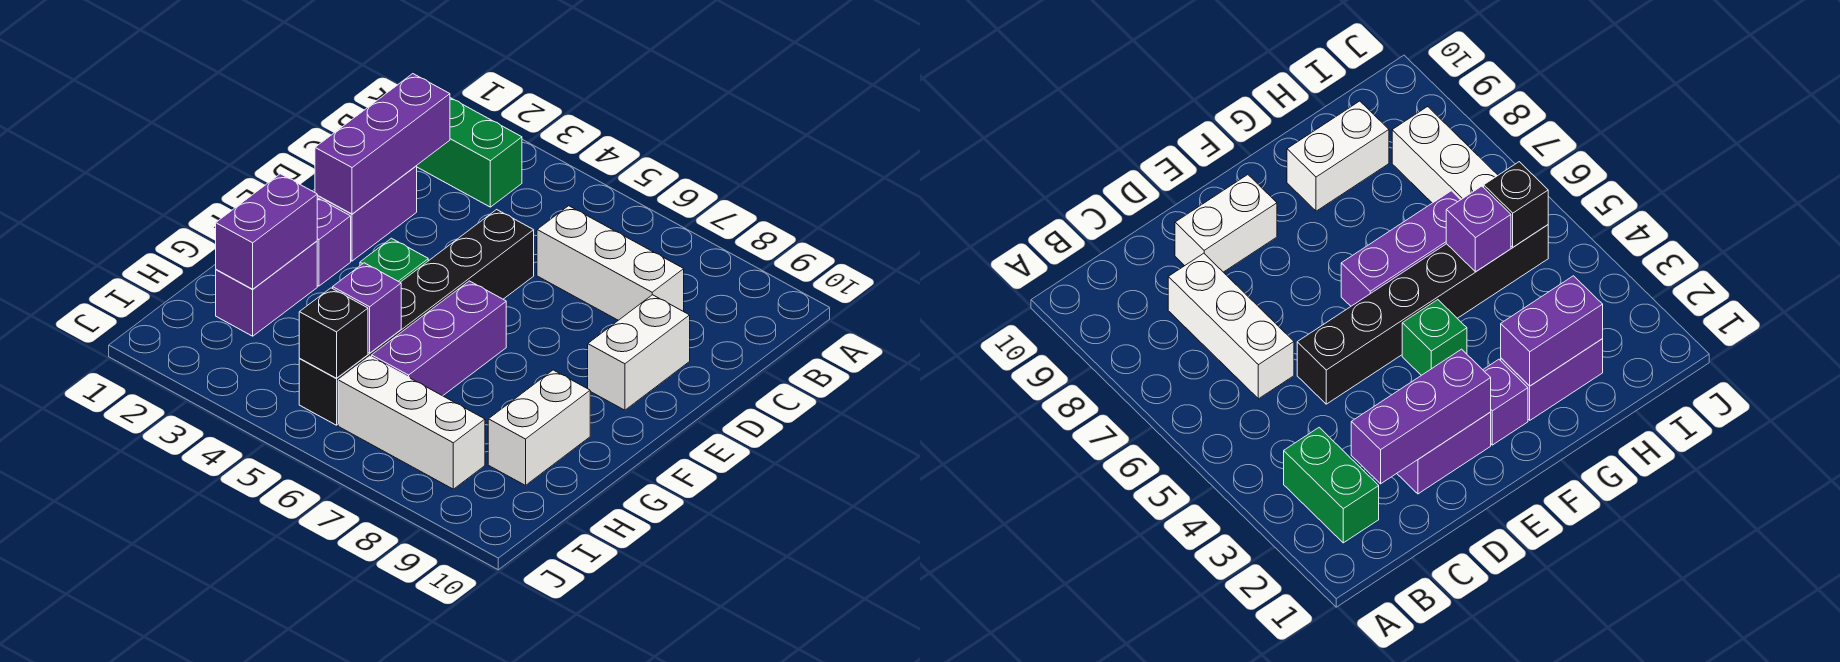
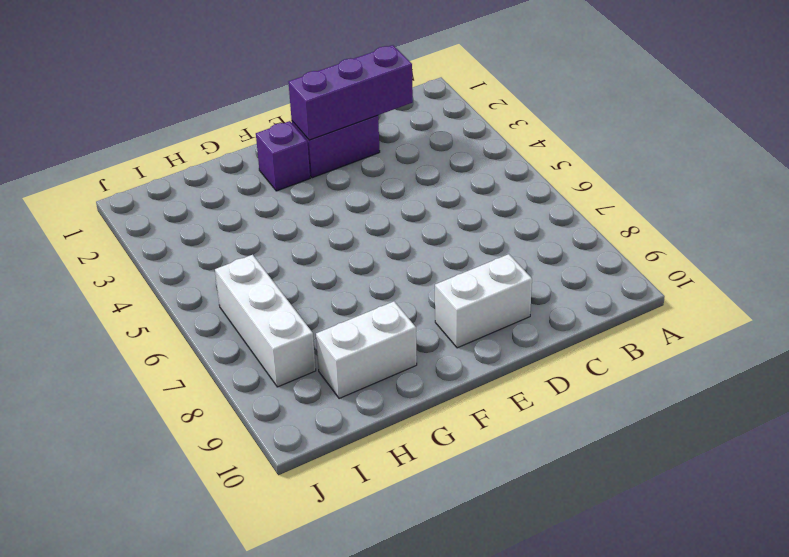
none -> green 1x2 brick [417,98,522,207]
none -> white 1x3 brick [537,206,684,320]
none -> black 1x6 brick [299,210,534,425]

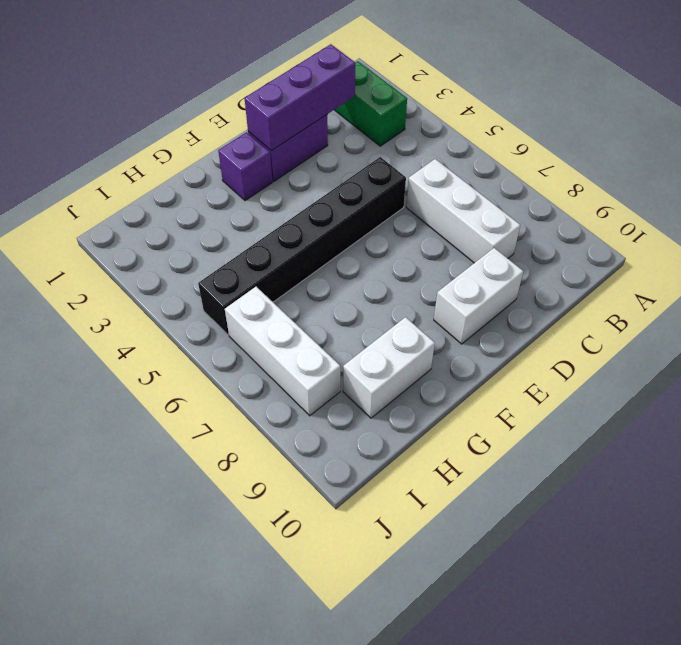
none -> green 1x1 brick [360,238,428,282]
none -> purple 1x3 brick [372,281,506,396]
none -> purple 1x2 brick [216,241,317,336]

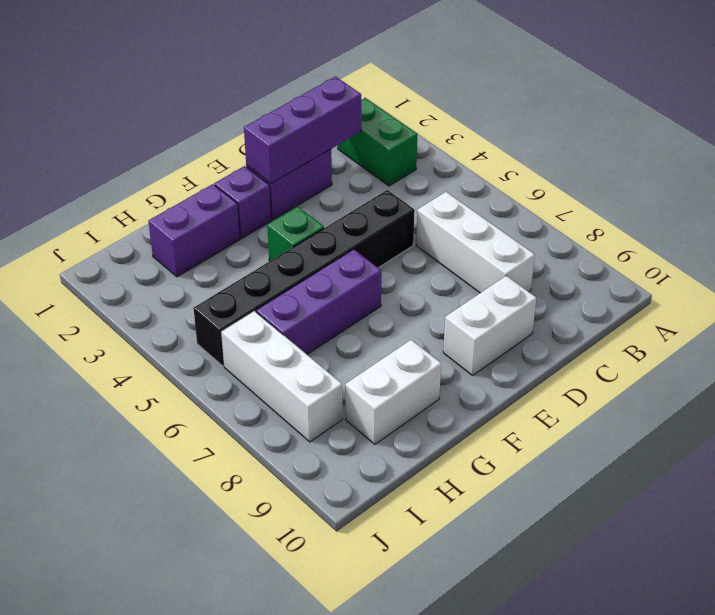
none -> purple 1x2 brick [216,174,317,289]
none -> purple 1x1 brick [333,263,401,353]
none -> black 1x1 brick [299,288,368,378]

